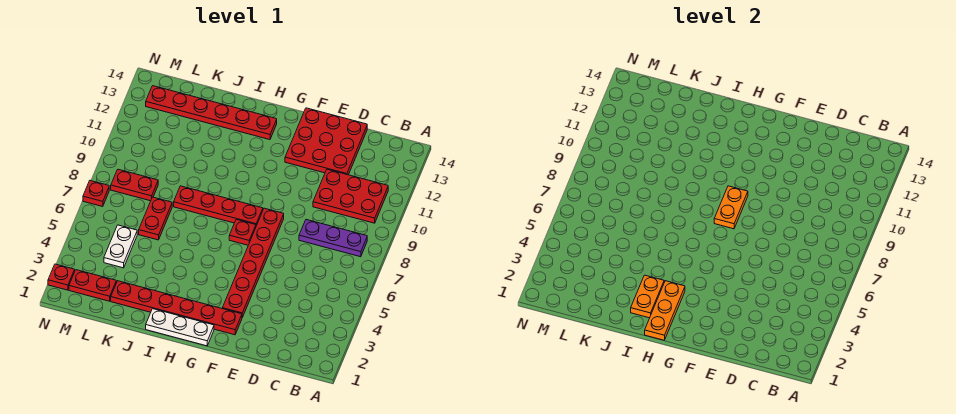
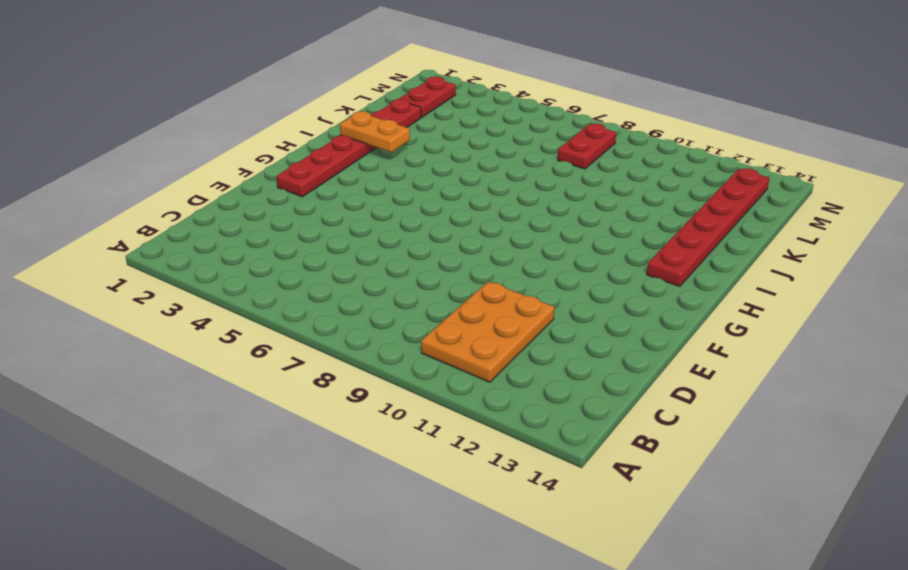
orange 2x3 plate [421,282,554,382] -> red 2x3 plate [313,169,388,223]
none -> purple 1x3 plate [299,220,367,257]
none -> red 3x3 plate [285,108,367,175]
none -> red 1x6 plate [222,208,284,317]

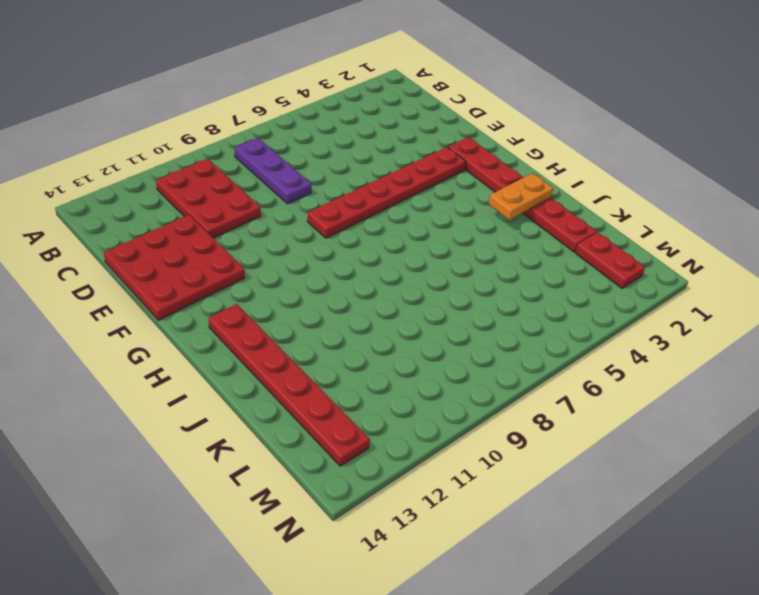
none -> white 1x3 plate [146,309,214,346]
none -> red 1x1 plate [229,219,256,245]
none -> red 1x4 plate [174,186,263,226]

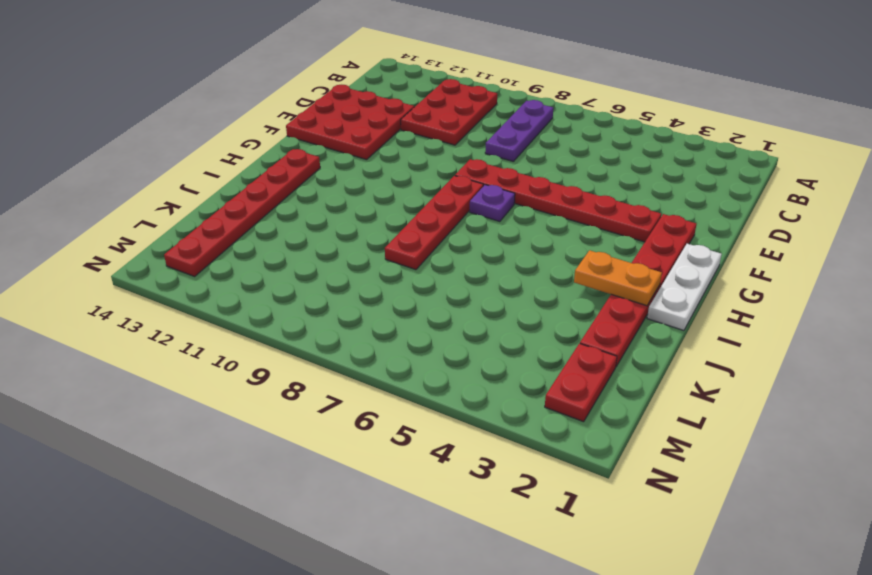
purple 1x1 plate [470,185,515,222] -> red 1x1 plate [229,219,256,245]
none -> red 1x2 plate [139,197,172,240]
none -> white 1x2 plate [104,225,137,268]
none -> red 1x2 plate [111,169,158,201]

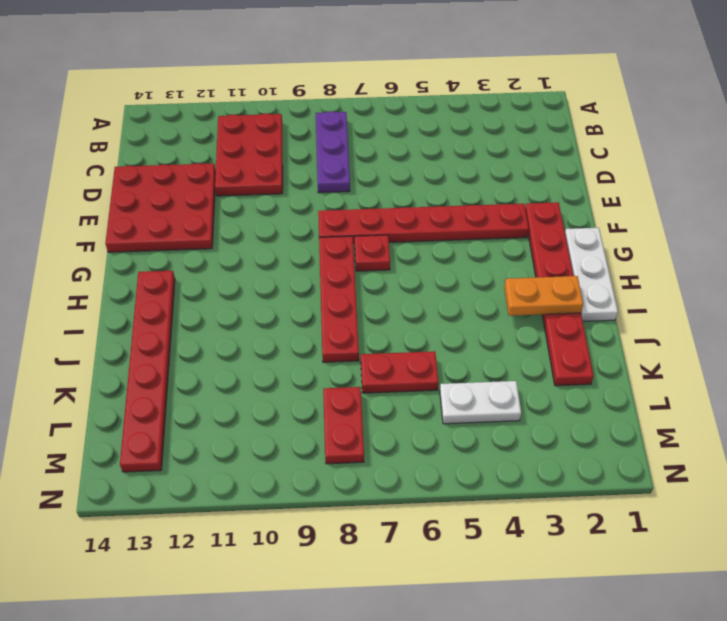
none -> red 1x2 plate [69,270,116,301]
none -> red 1x1 plate [48,264,75,290]
none -> red 1x1 plate [83,181,109,207]

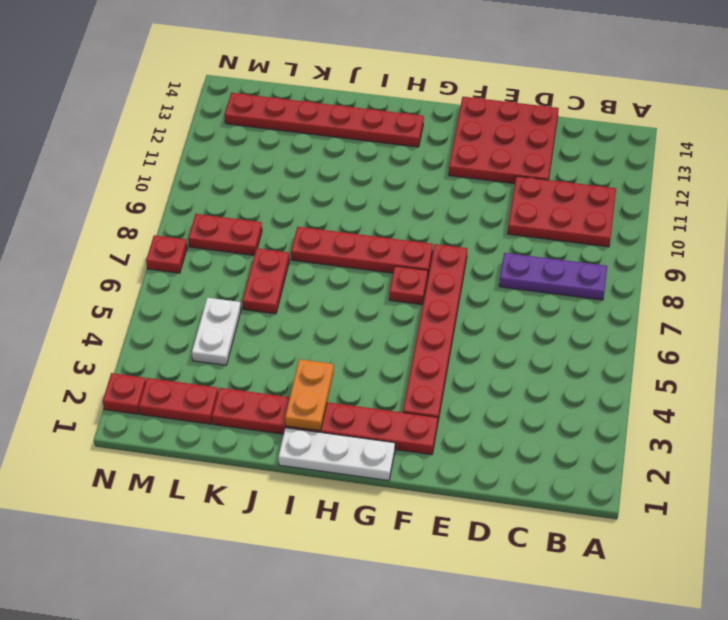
none -> orange 1x2 plate [714,186,748,229]
none -> orange 1x3 plate [645,281,685,340]

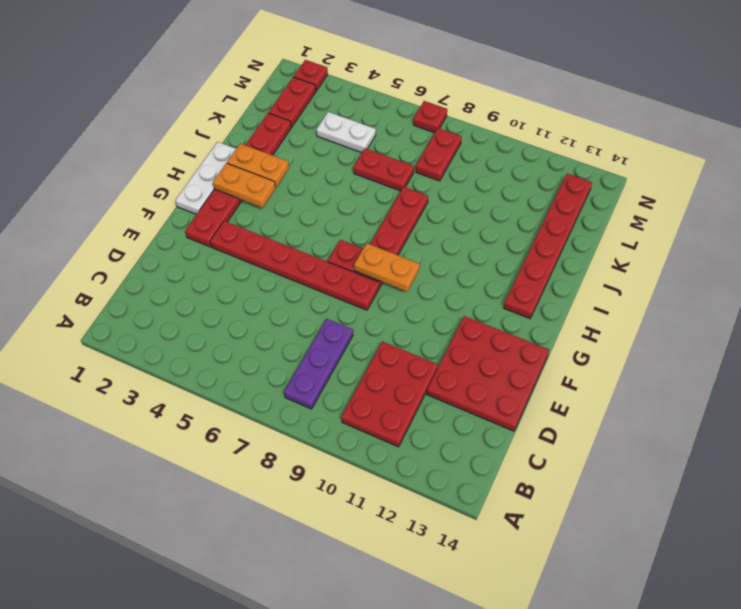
orange 1x2 plate [213,163,276,208] -> orange 1x3 plate [645,281,685,340]

